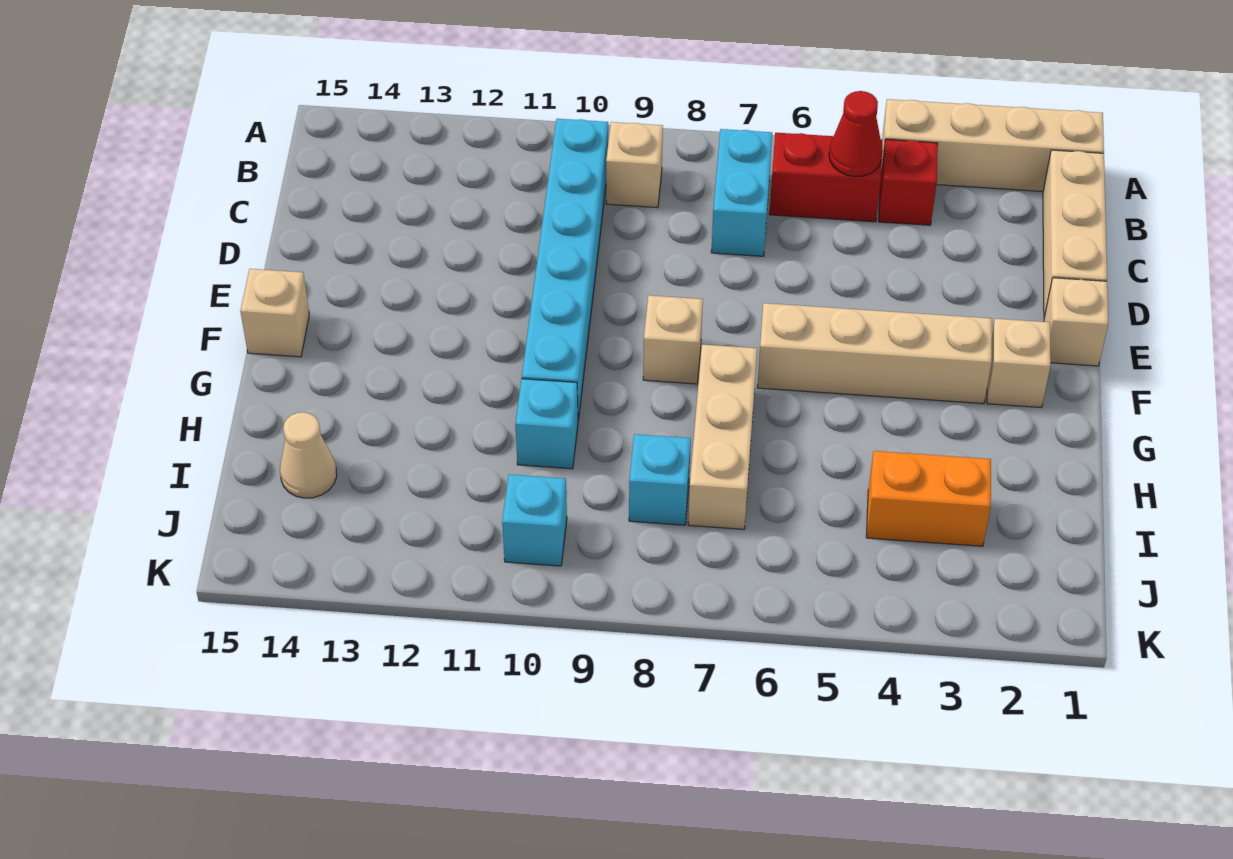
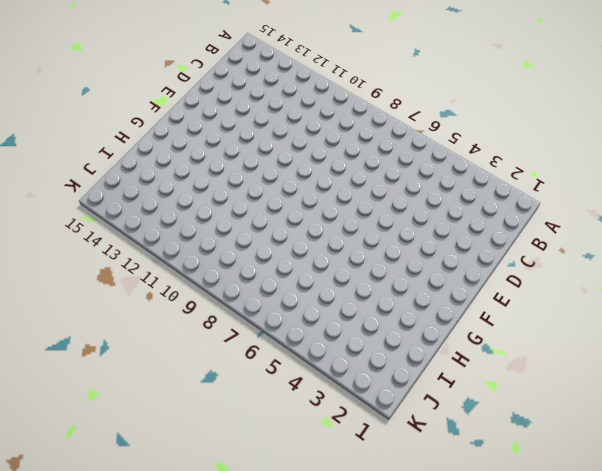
none -> tan 1x4 brick [881,99,1104,191]
none -> tan 1x3 brick [1043,150,1107,317]
none -> red 1x1 brick [879,140,938,225]

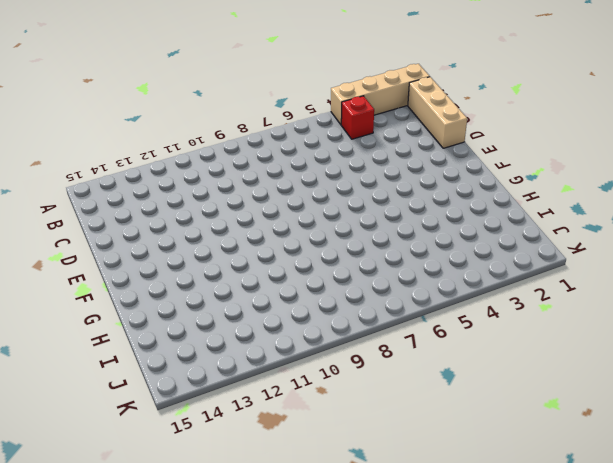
none -> red 1x2 brick [769,133,882,222]
none -> cyan 1x2 brick [711,129,772,256]
none -> tan 1x1 brick [606,122,663,208]

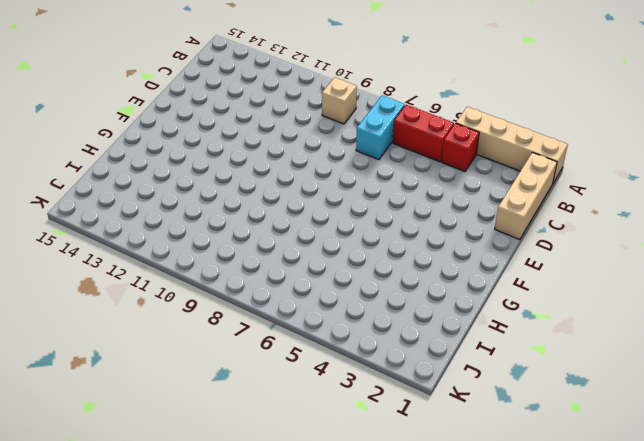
none -> cyan 1x6 brick [522,119,608,420]
none -> tan 1x1 brick [1044,278,1108,366]
none -> tan 1x1 brick [987,319,1051,408]

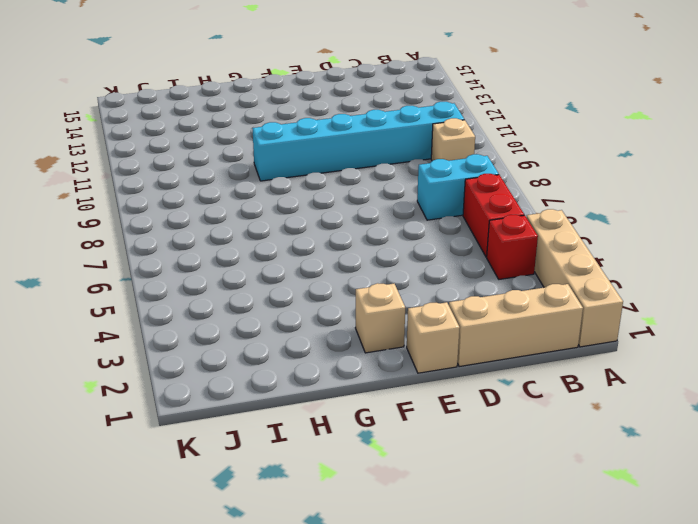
none -> tan 1x4 brick [757,303,992,404]
none -> tan 1x1 brick [643,295,703,384]
none -> tan 1x1 brick [240,269,309,357]

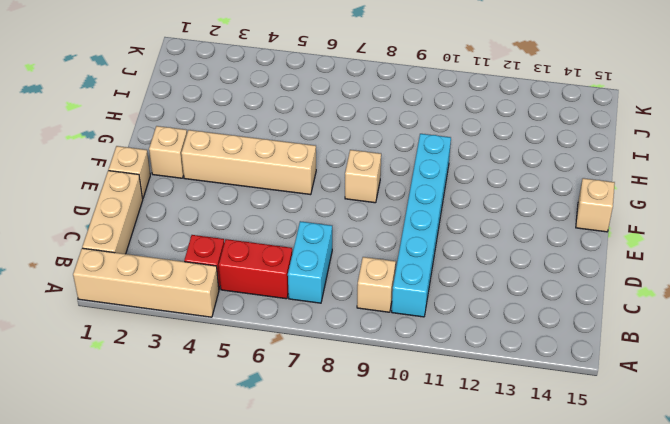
none -> tan 1x3 brick [688,344,757,529]
none -> cyan 1x1 brick [515,379,578,469]
none -> orange 1x2 brick [866,451,991,546]

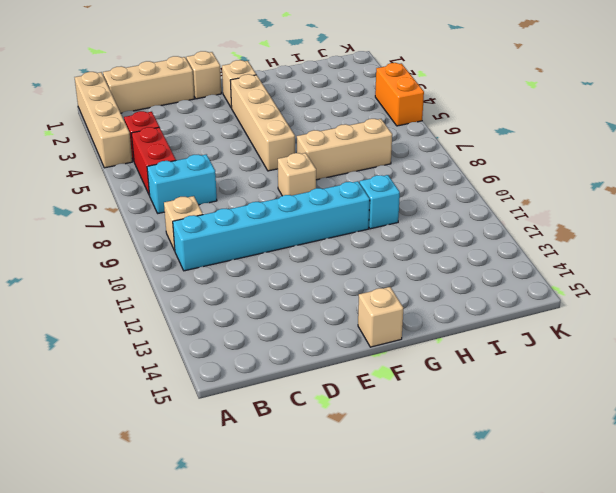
orange 1x2 brick [375,63,424,126] -> orange 1x2 brick moved to [866,451,991,546]
none -> cyan 1x1 brick [629,434,691,525]
none -> tan 1x1 cone [280,412,337,498]
none -> cyan 1x1 brick [502,475,567,566]

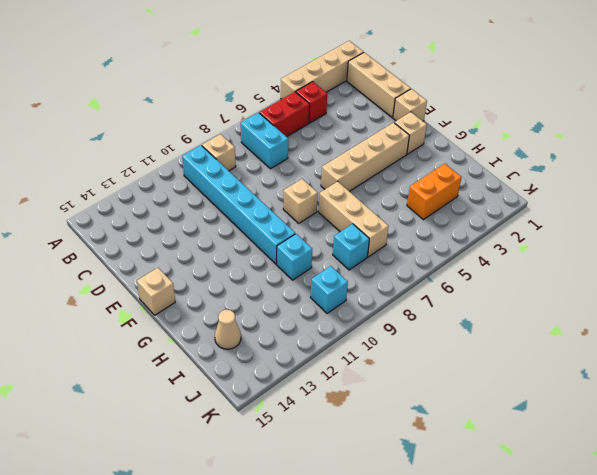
none -> red 1x1 cone [829,91,883,176]

